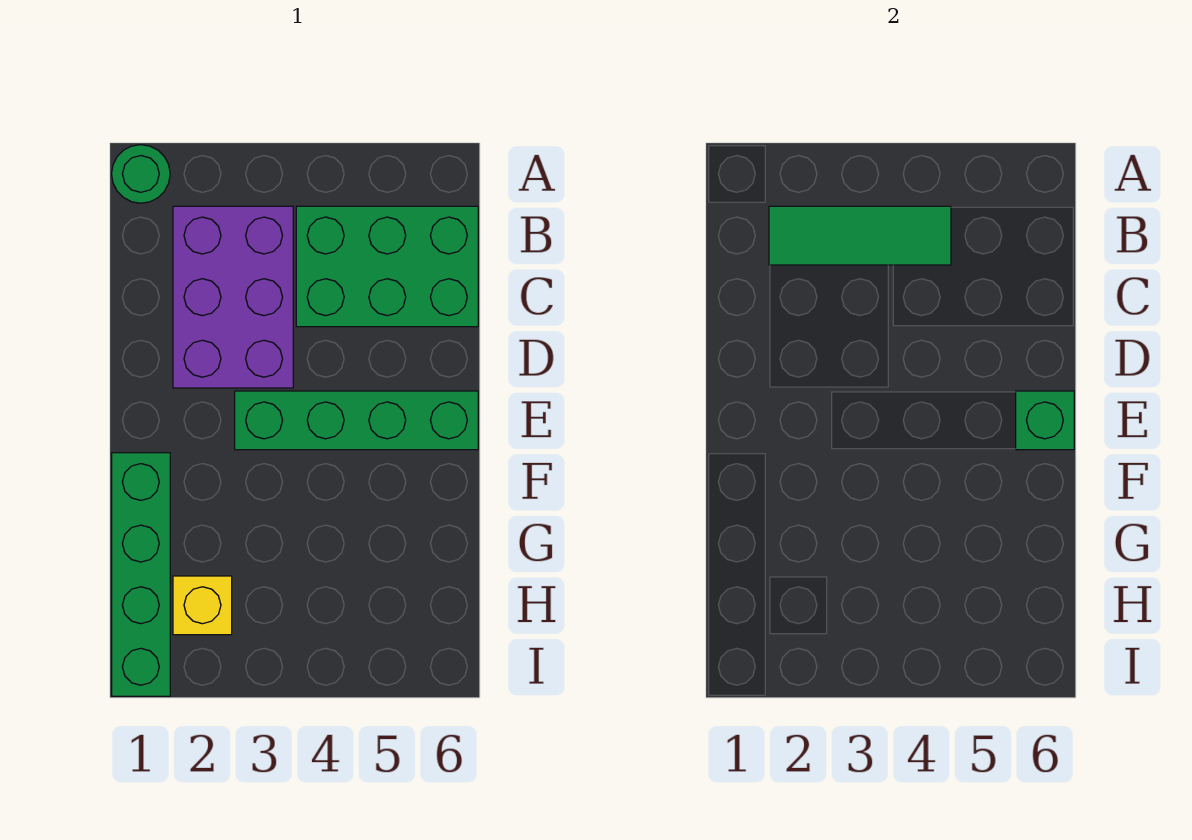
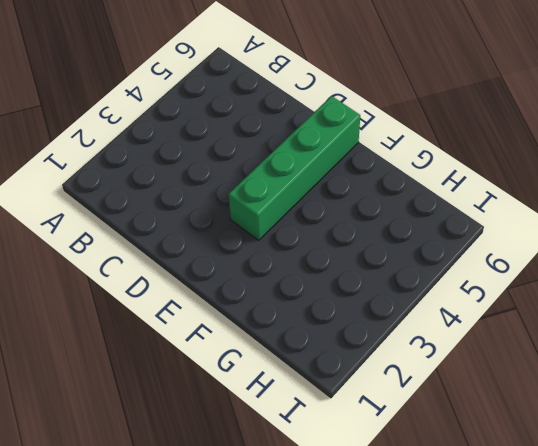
none -> green 1x1 round brick [112,145,170,203]
none -> purple 2x3 brick [173,206,293,388]

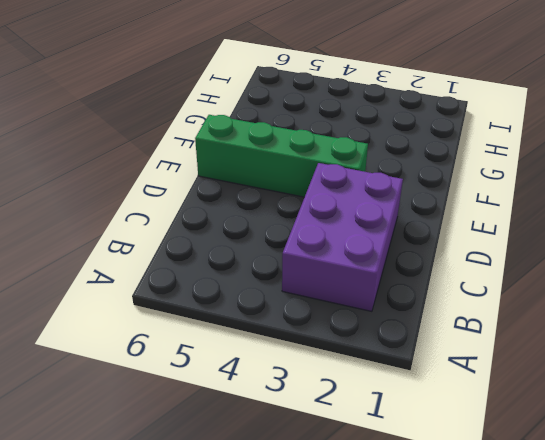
none -> green 1x1 round brick [112,145,170,203]
none -> green 2x3 brick [296,206,478,327]

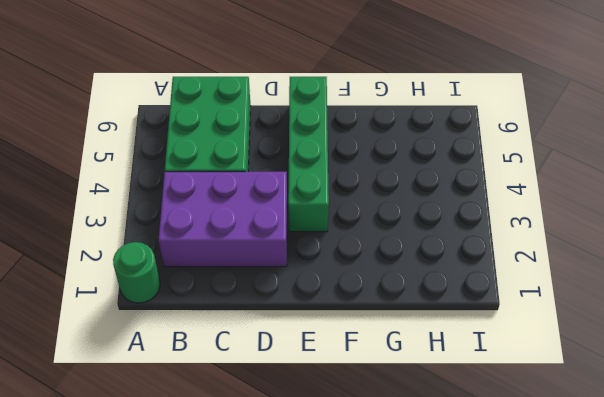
none -> green 1x4 brick [112,453,170,696]
none -> yellow 1x1 brick [173,576,232,635]

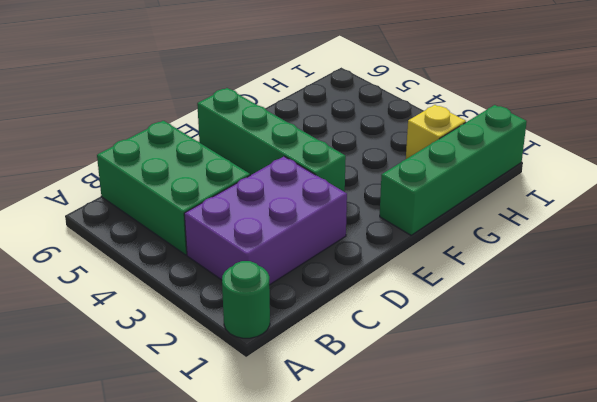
none -> green 1x3 tile [769,206,951,265]
none -> green 1x1 brick [1016,391,1074,450]

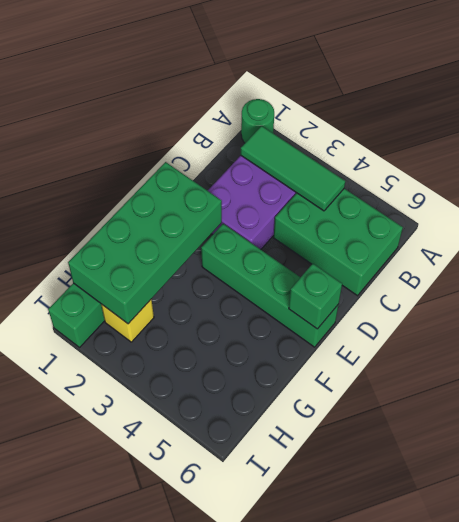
green 2x4 brick [68,162,222,324] -> none

